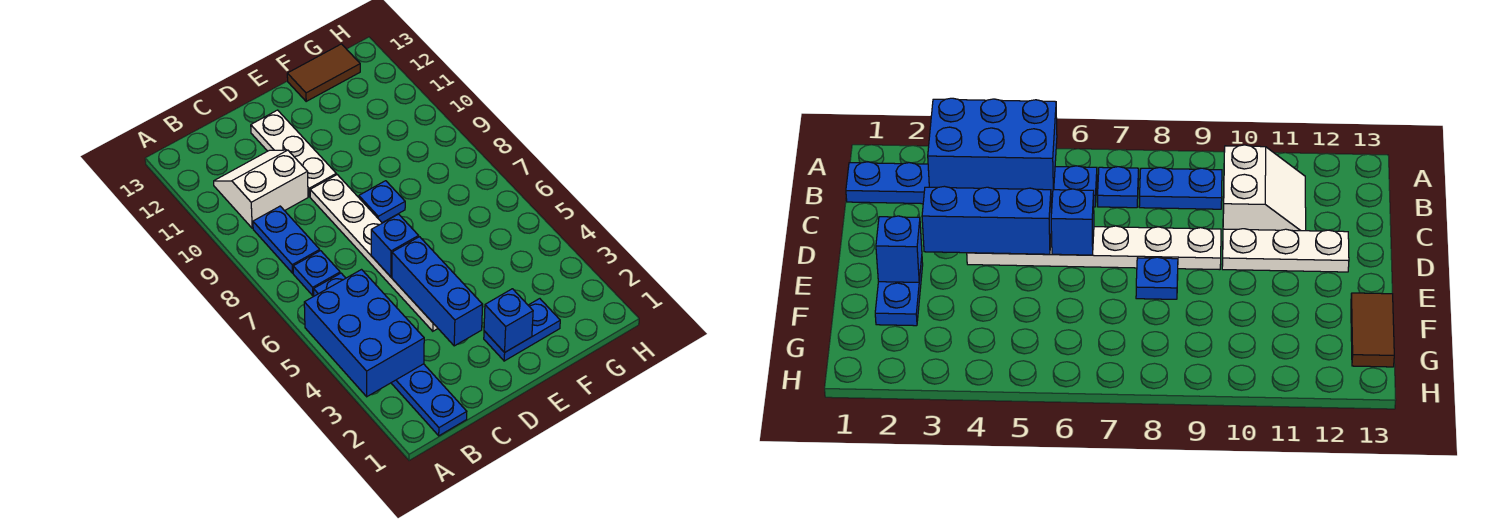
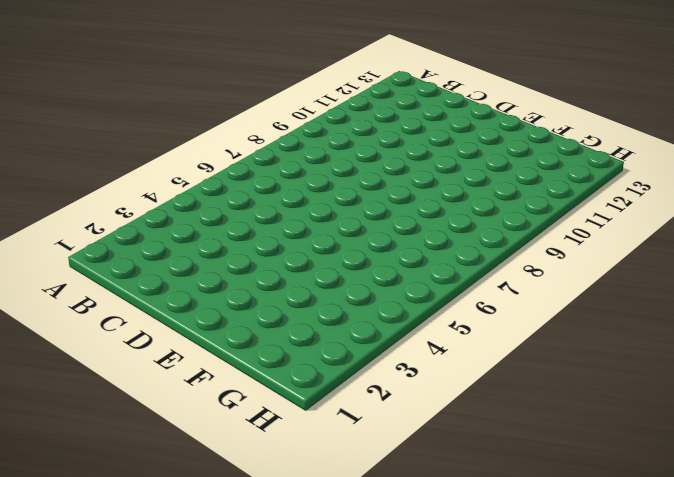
none -> blue 1x6 plate [314,273,467,436]
none -> blue 1x1 plate [293,251,340,296]
none -> blue 1x2 plate [253,206,320,273]

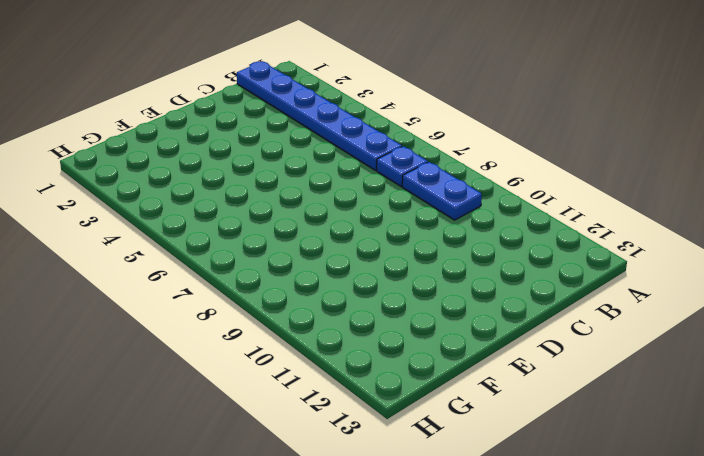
none -> white 2x2 slope [214,150,308,228]
none -> white 1x6 plate [310,175,438,331]
none -> white 1x3 plate [251,110,336,197]

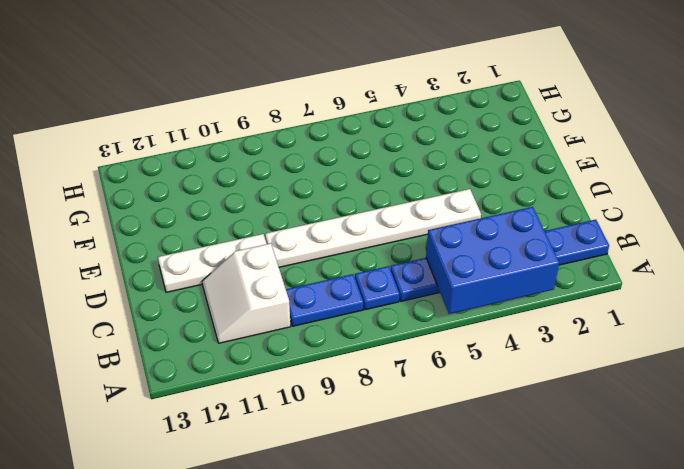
none -> blue 1x2 plate [484,299,560,361]
none -> blue 1x1 plate [359,181,405,223]
none -> brown 1x2 tile [287,44,360,101]

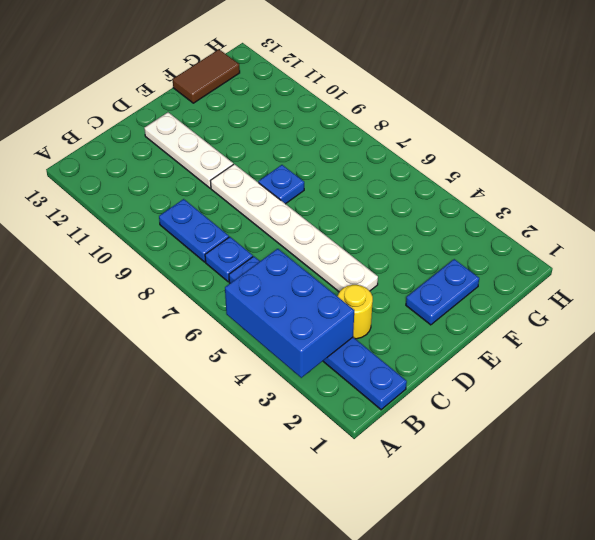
yellow 1x1 round brick [338,285,373,339] -> none
none -> white 2x2 slope [214,150,308,228]
none -> blue 1x3 brick [392,237,483,346]
none -> blue 1x1 brick [371,214,419,277]

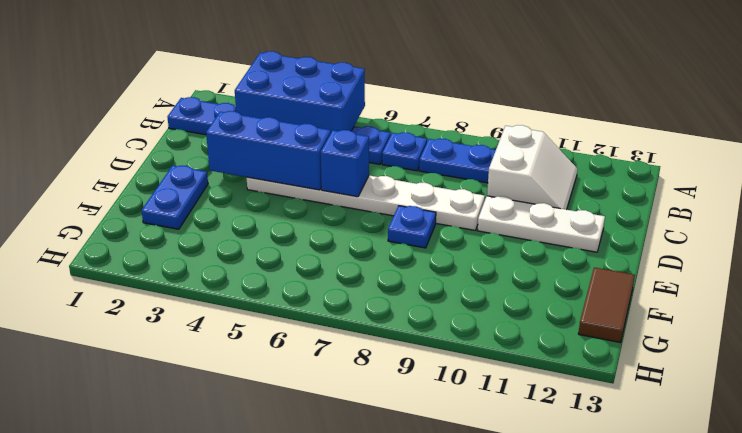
none -> blue 1x1 brick [484,289,533,353]

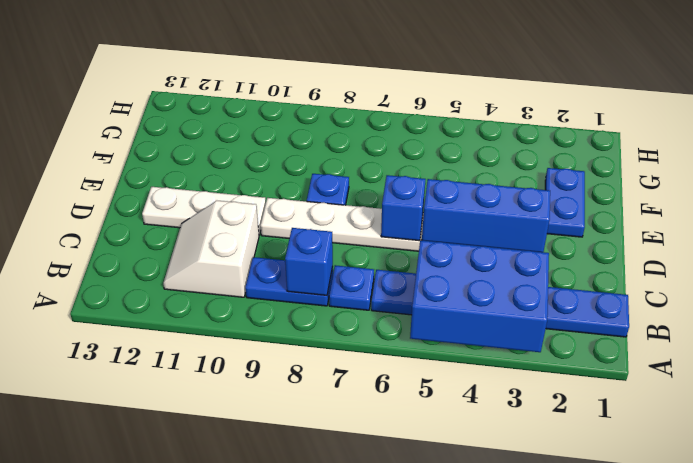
blue 1x1 brick [285,228,333,295] -> blue 1x1 brick moved to [484,289,533,353]
none -> brown 1x2 tile [287,44,360,101]

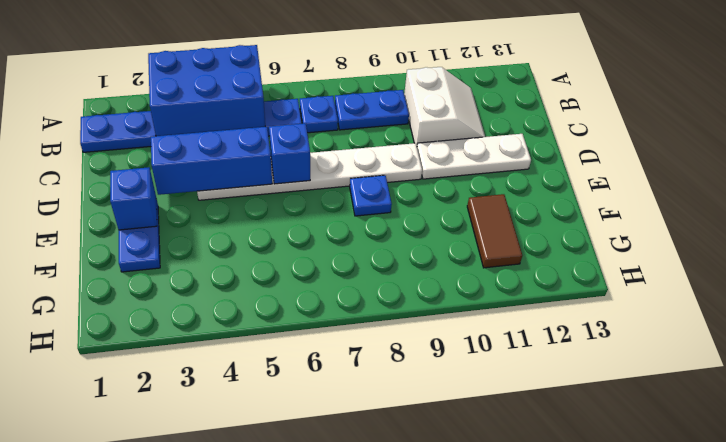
brown 1x2 tile [467,194,522,268] -> brown 1x2 tile moved to [287,44,360,101]

